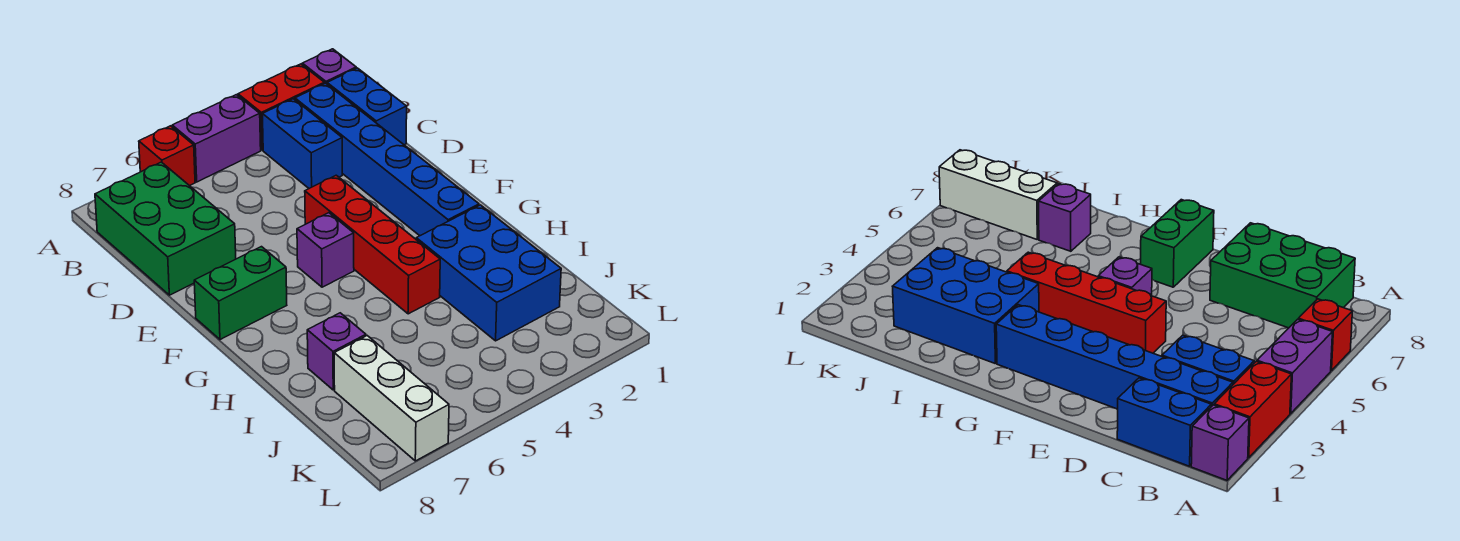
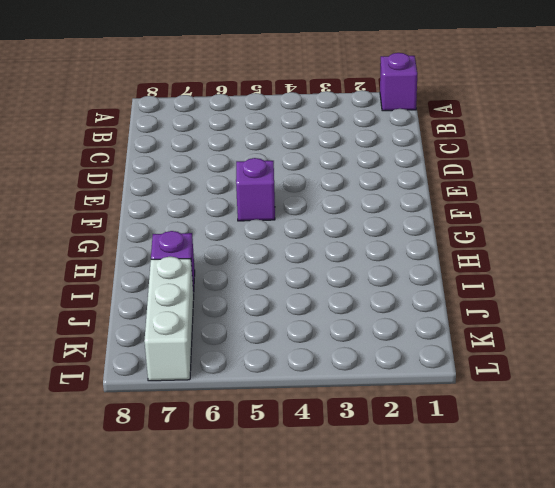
none -> red 1x2 brick [238,64,324,150]
none -> purple 1x2 brick [172,95,261,182]
none -> red 1x1 brick [139,126,195,186]

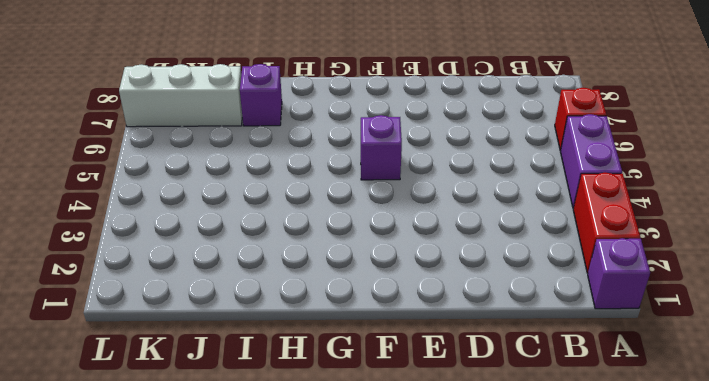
none -> blue 1x2 brick [327,68,407,145]
none -> blue 1x6 brick [295,83,479,236]
none -> blue 1x2 brick [263,99,342,188]

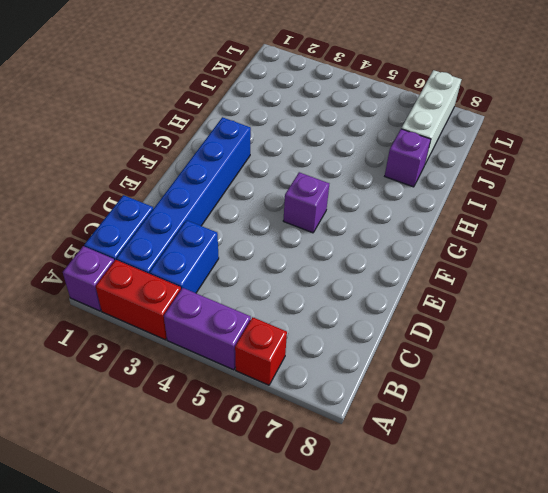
none -> green 2x3 brick [95,162,236,295]
none -> red 1x4 brick [305,175,440,314]
none -> green 1x2 brick [194,247,287,340]

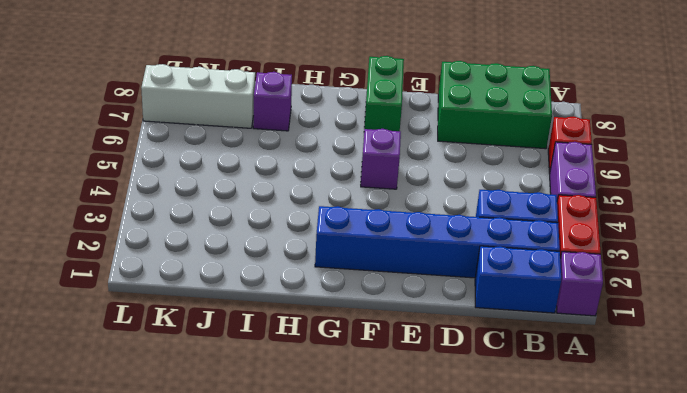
none -> red 1x4 brick [305,175,440,314]
none -> blue 2x3 brick [416,205,561,341]

